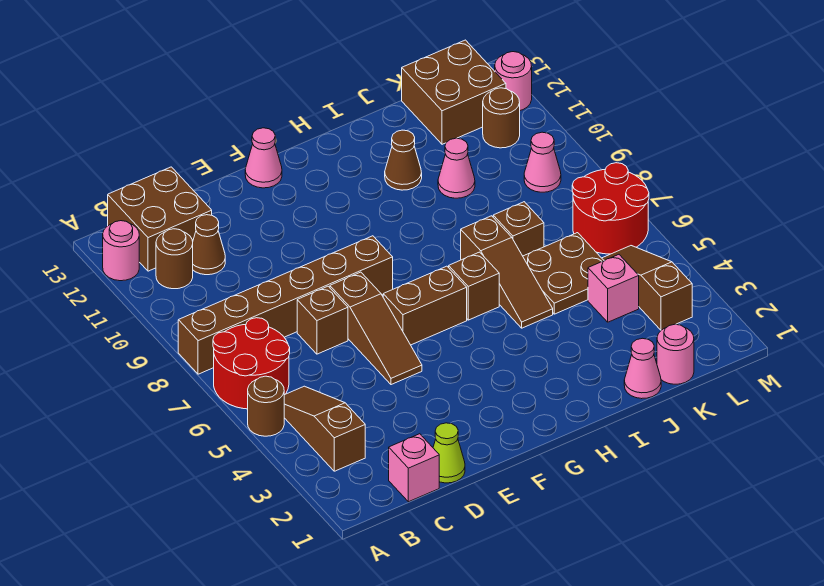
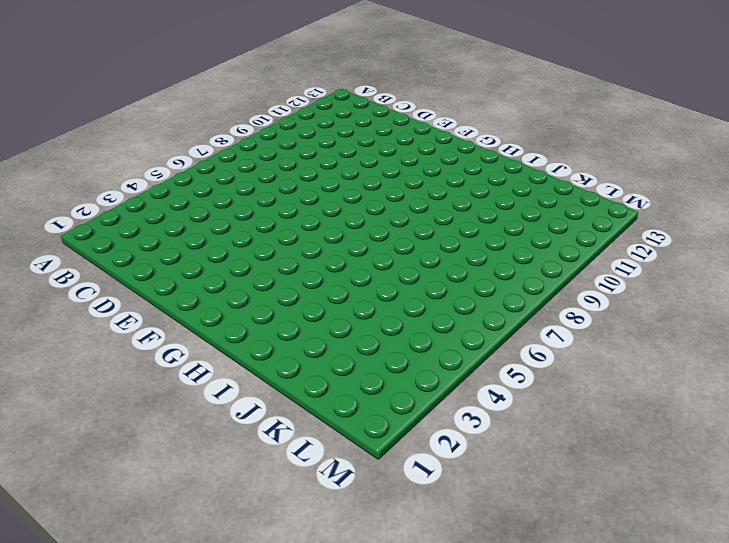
none -> brown 1x1 round brick [248,376,284,436]
none -> red 2x2 round brick [213,318,290,409]
none -> brown 1x6 brick [178,236,393,374]

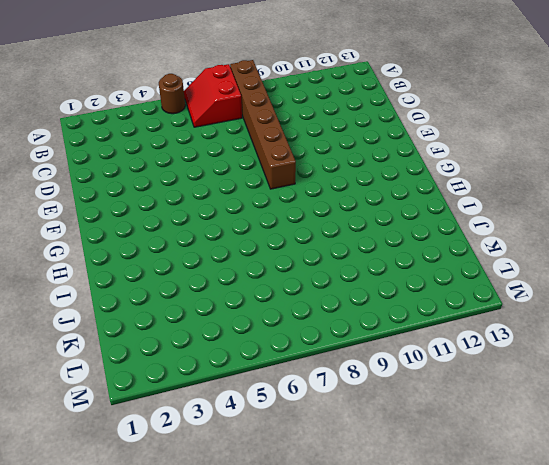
red 2x2 slope [184,64,242,127] -> red 2x2 round brick [213,318,290,409]
none -> pink 1x1 round brick [103,221,139,281]
none -> brown 1x3 slope [284,386,365,471]
none -> brown 1x1 round brick [156,229,193,289]

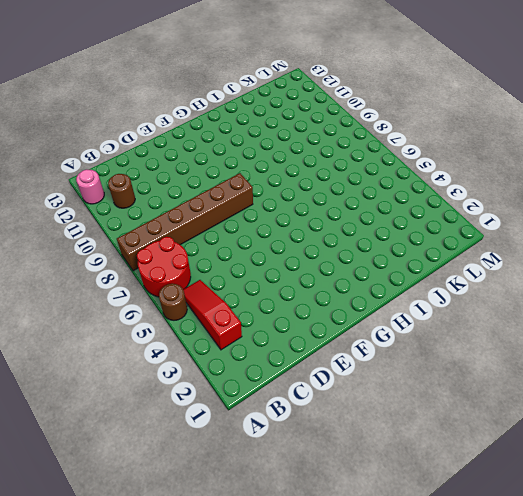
red 1x3 slope [183,280,242,350] -> brown 1x3 slope [284,386,365,471]
none -> brown 2x2 brick [108,167,212,271]
none -> pink 1x1 brick [389,434,439,502]
none -> brown 1x1 cone [193,215,225,275]

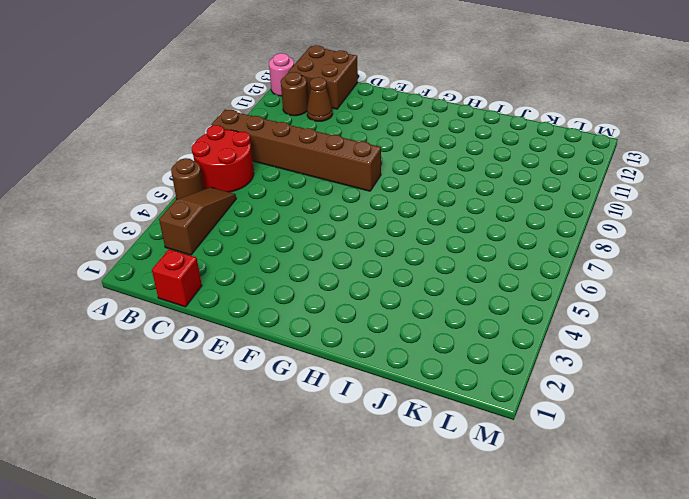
red 1x1 brick [152,249,202,307] -> pink 1x1 brick [389,434,439,502]
none -> lime 1x1 cone [433,423,465,483]
none -> brown 1x1 brick [297,286,348,354]
none -> brown 1x3 slope [330,272,422,385]

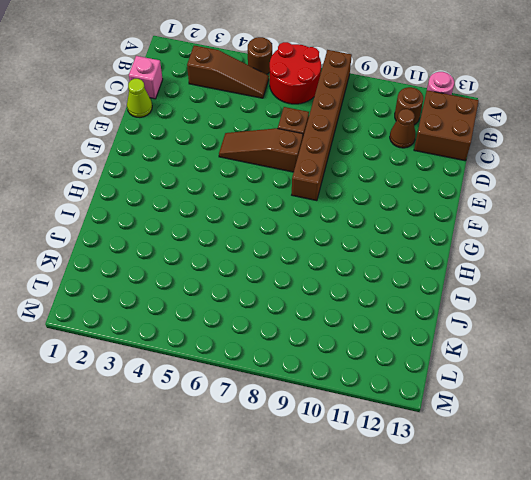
none -> brown 1x2 brick [383,266,467,345]
none -> pink 1x1 cone [245,128,282,188]
none -> brown 1x1 brick [449,252,499,320]

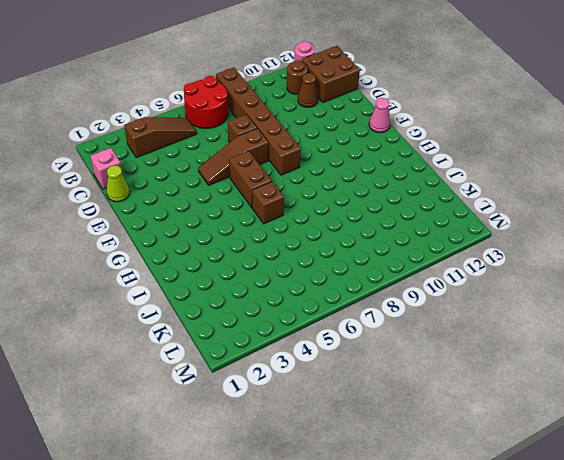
none -> brown 1x1 round brick [248,376,284,436]
none -> brown 1x3 slope [461,216,553,328]
none -> brown 1x1 cone [385,130,422,190]

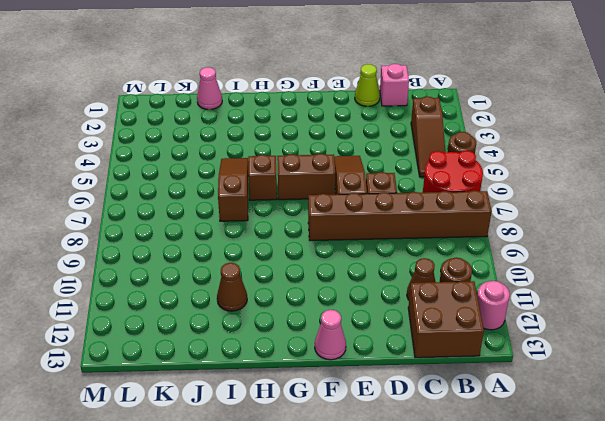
none -> brown 2x2 plate [523,233,604,314]
none -> brown 1x1 brick [493,202,544,256]
none -> pink 1x1 cone [438,138,475,198]

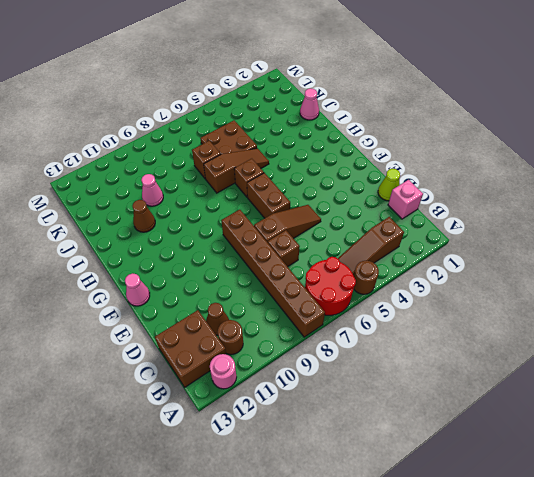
none -> pink 1x1 round brick [657,324,694,384]
none -> pink 1x1 brick [588,255,639,322]
none -> brown 2x2 brick [402,40,506,144]

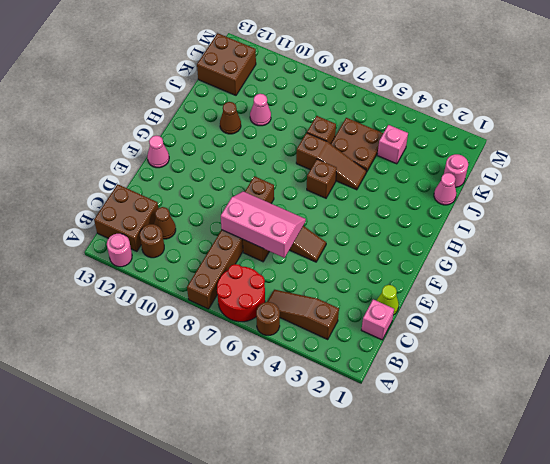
pink 2x3 slope [221,191,306,258] -> none
none -> brown 1x2 brick [383,266,467,345]
none -> brown 1x3 slope [602,246,692,330]
none -> red 2x2 round brick [572,163,649,254]

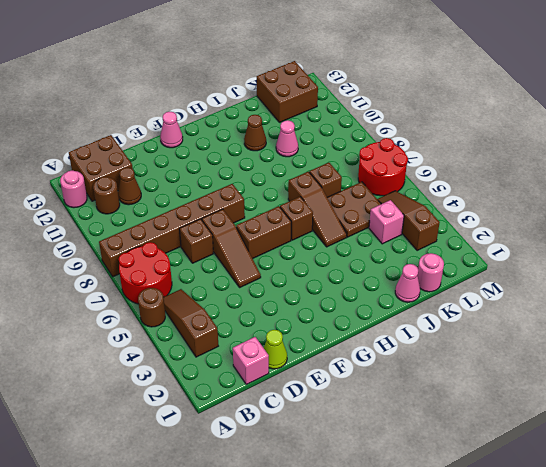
none -> pink 1x1 cone [524,132,561,192]
none -> brown 1x1 round brick [483,88,520,148]
none -> pink 1x1 round brick [495,52,532,110]

